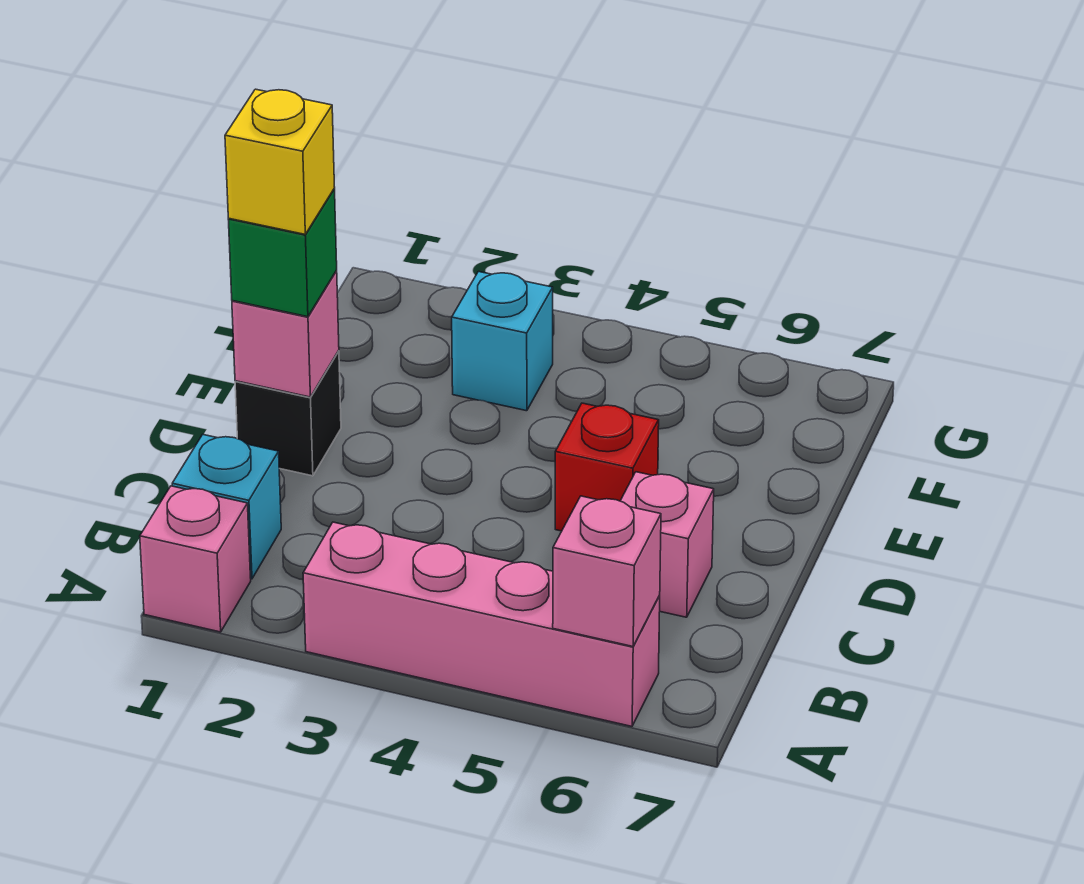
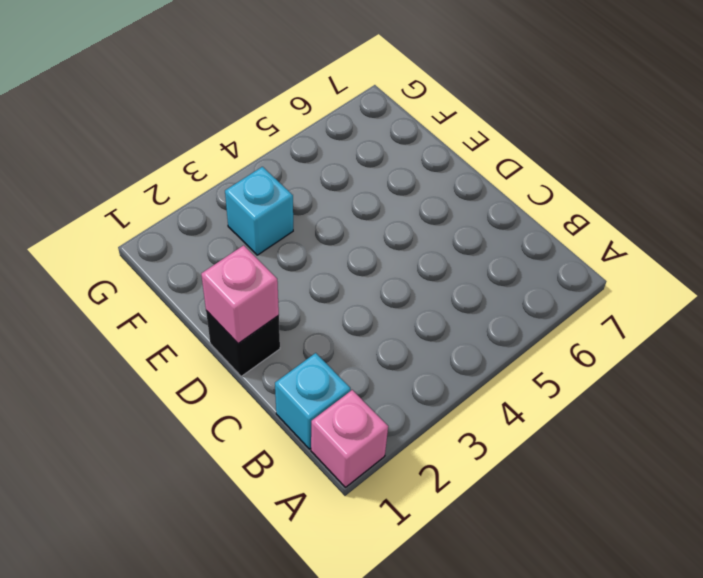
none -> pink 1x4 brick [303,522,660,726]
none -> pink 1x1 brick [620,472,714,617]

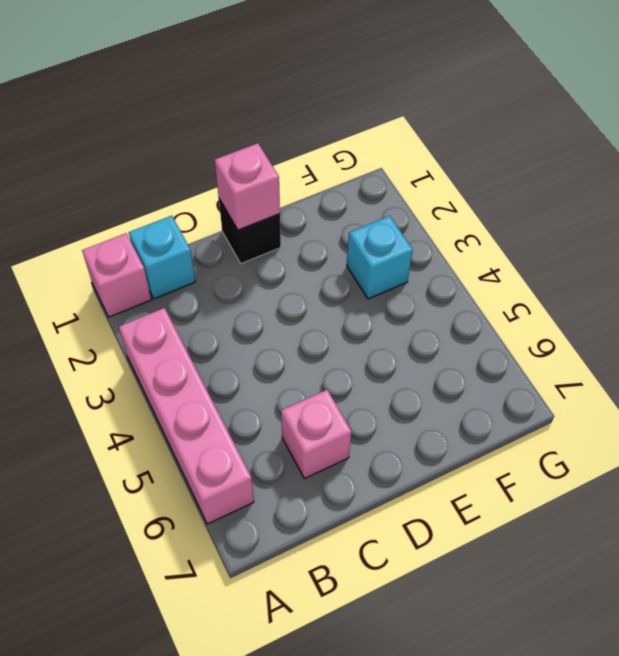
none -> red 1x1 brick [555,403,659,531]
none -> pink 1x1 brick [553,496,661,646]

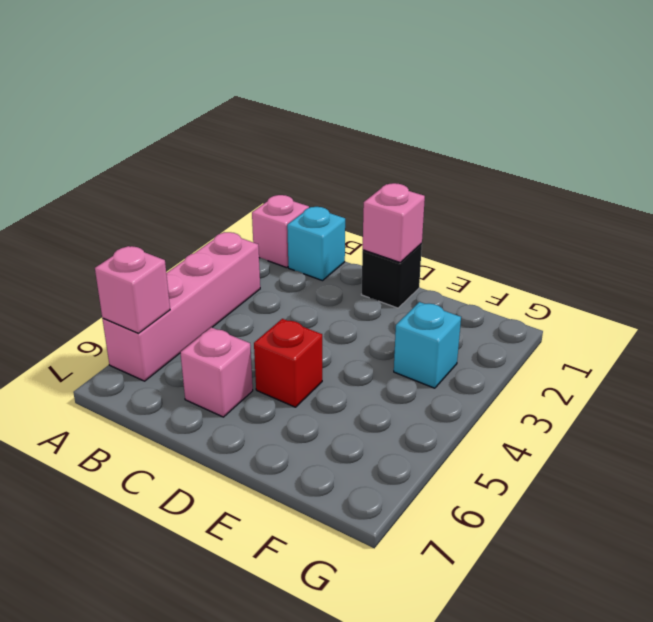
none -> green 1x1 brick [228,189,337,317]
none -> yellow 1x1 brick [225,89,335,234]

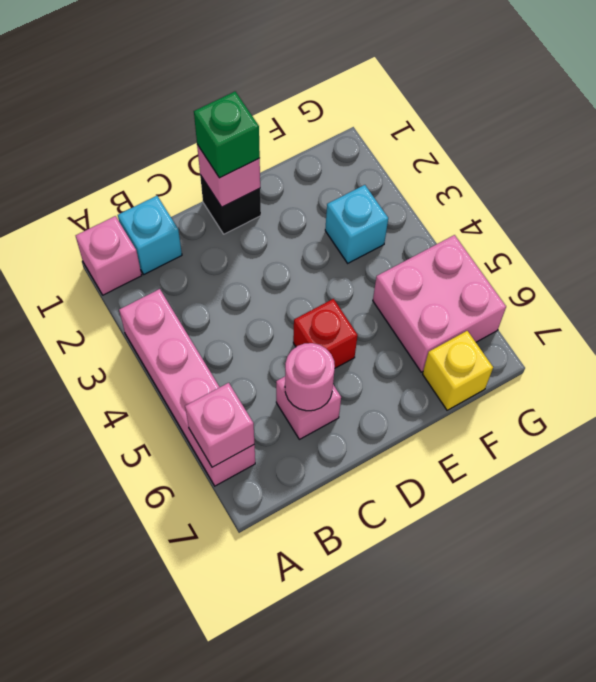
pink 1x1 round brick [285,343,335,411] -> none
pink 2x2 brick [373,235,506,372] -> none
yellow 1x1 brick [423,331,493,410] -> yellow 1x1 brick moved to [225,89,335,234]

